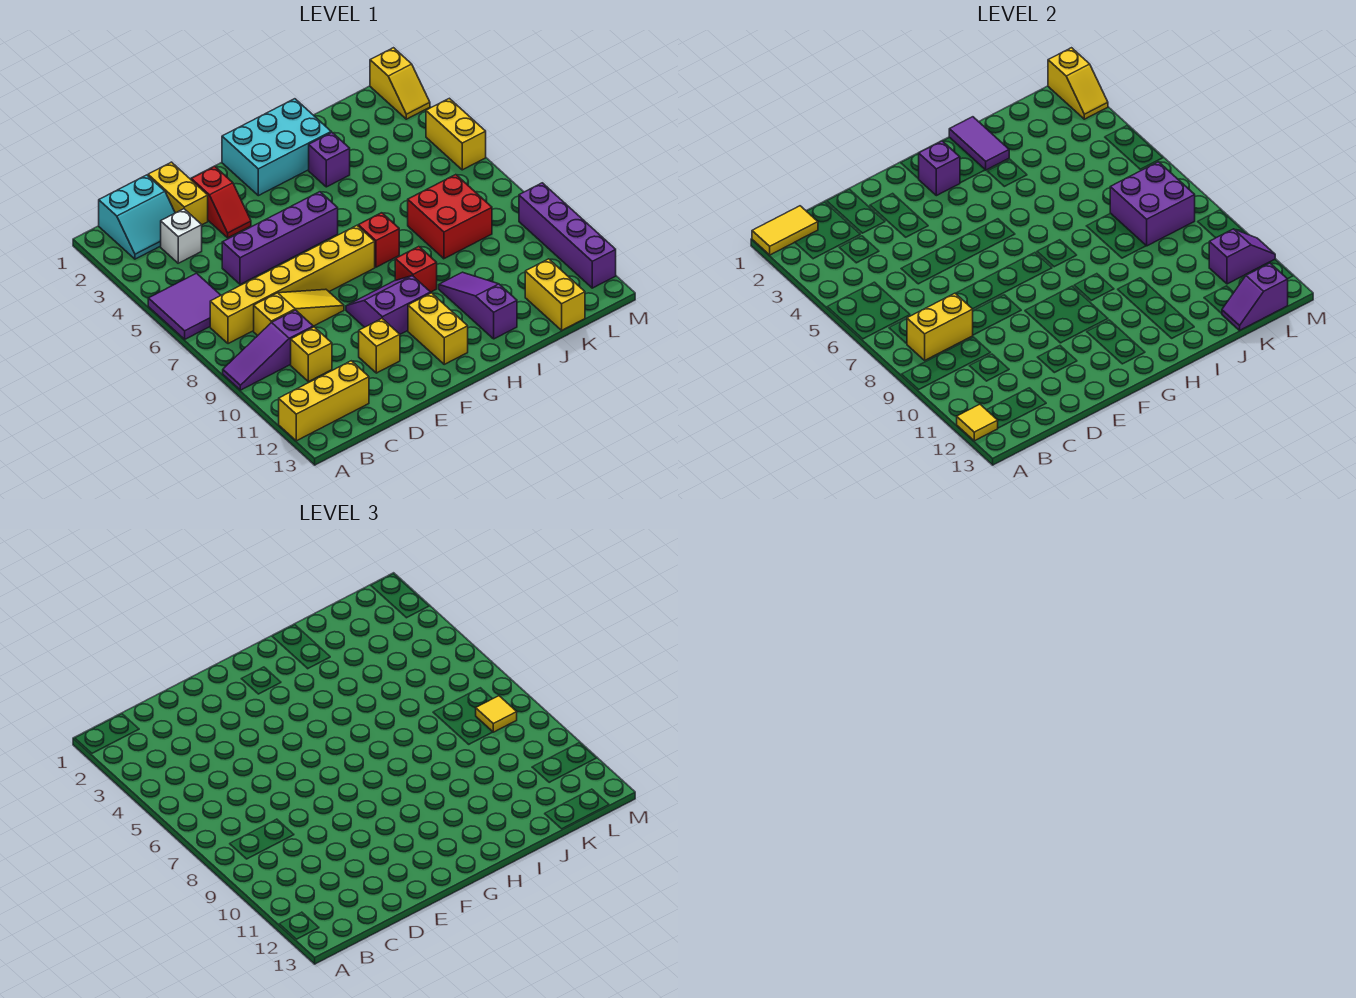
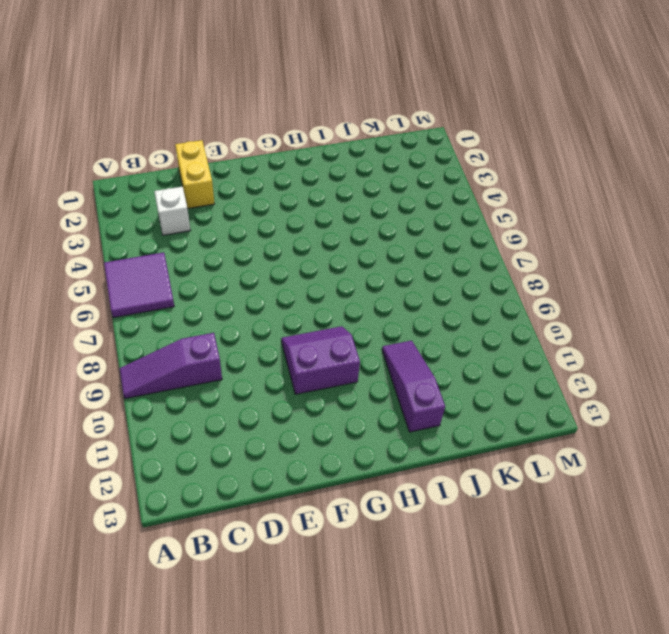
none -> yellow 1x3 brick [279,361,369,441]
none -> cyan 2x2 slope [99,175,175,259]
none -> yellow 1x6 brick [210,226,375,344]
none -> yellow 1x3 slope [254,289,344,336]

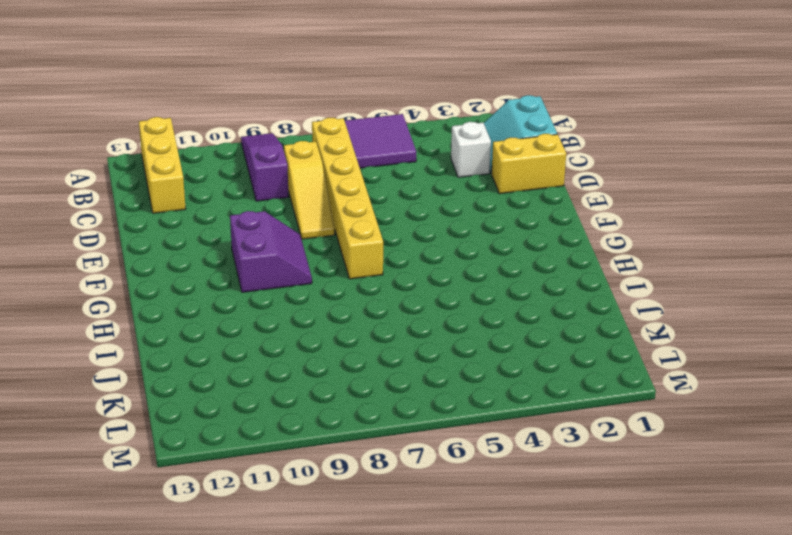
none -> yellow 1x1 brick [291,327,332,382]
none -> purple 1x4 brick [222,192,338,284]
none -> red 1x2 slope [191,166,251,238]
none -> yellow 1x1 brick [359,319,400,373]

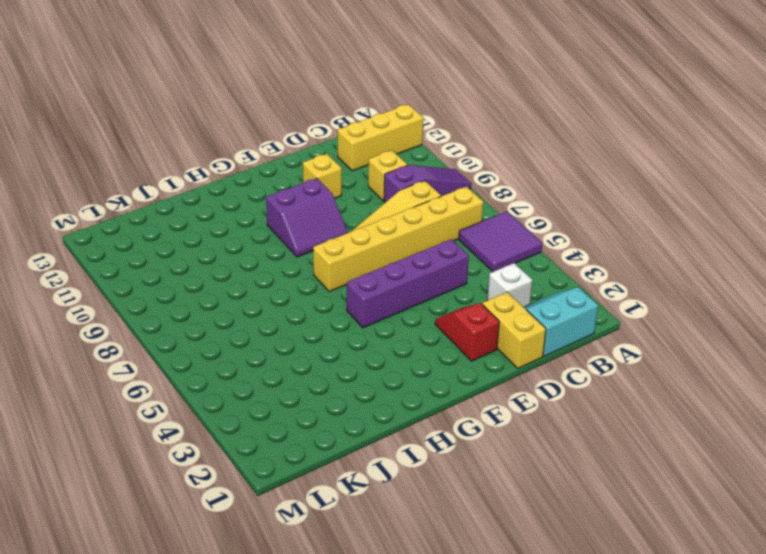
none -> cyan 2x3 brick [222,99,331,196]
none -> yellow 1x2 brick [408,293,468,364]
none -> red 1x1 brick [358,213,399,267]
none -> red 1x1 brick [395,247,437,292]

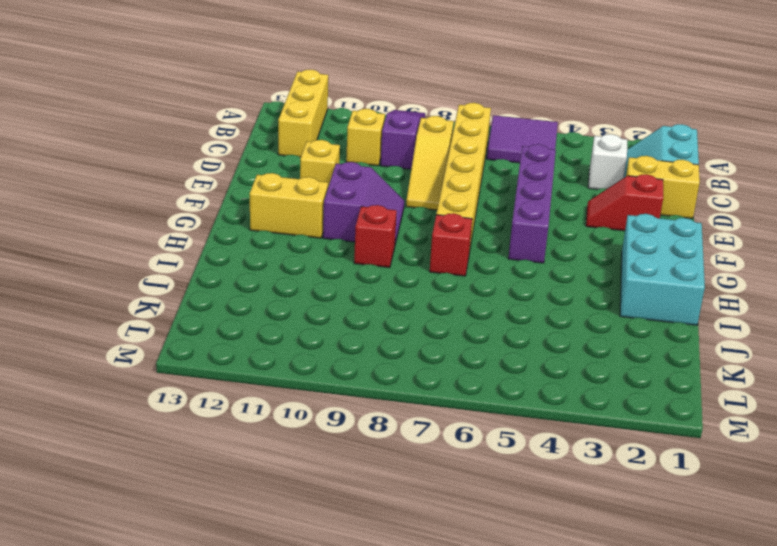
none -> purple 1x1 brick [309,132,350,187]
none -> purple 1x3 slope [439,272,517,339]
none -> red 2x2 brick [408,175,492,259]
none -> yellow 1x2 brick [525,259,585,330]

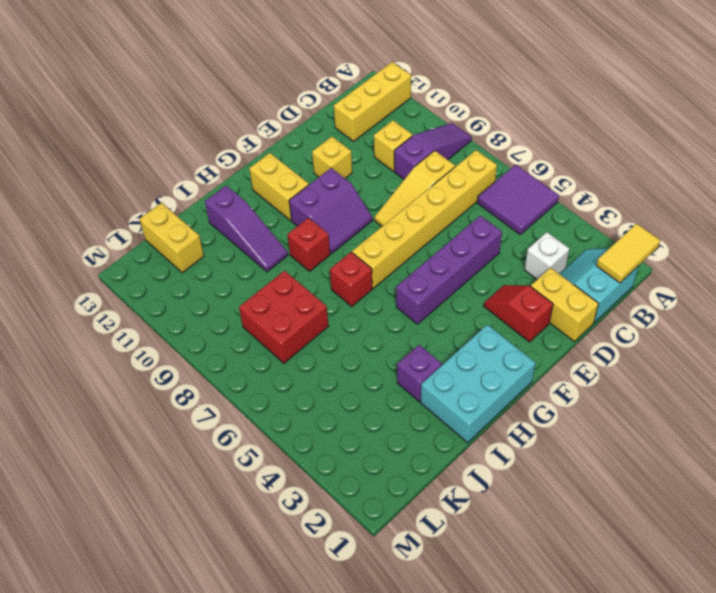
none -> yellow 1x2 slope [370,48,430,119]
none -> yellow 1x2 brick [426,98,486,170]
none -> purple 1x4 brick [519,183,616,288]
none -> yellow 1x1 tile [957,404,998,441]

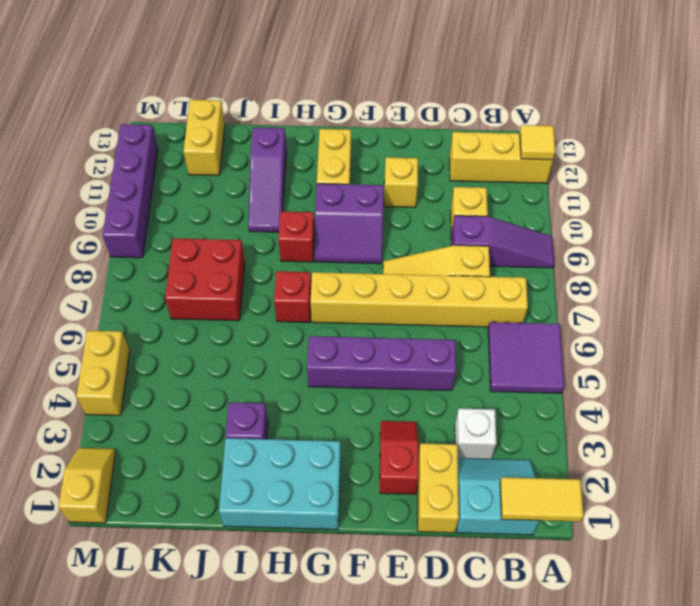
none -> yellow 1x2 brick [907,293,973,360]
none -> purple 1x1 brick [919,141,960,196]
none -> purple 1x2 tile [949,117,1009,170]
none -> purple 2x2 brick [1110,162,1195,246]

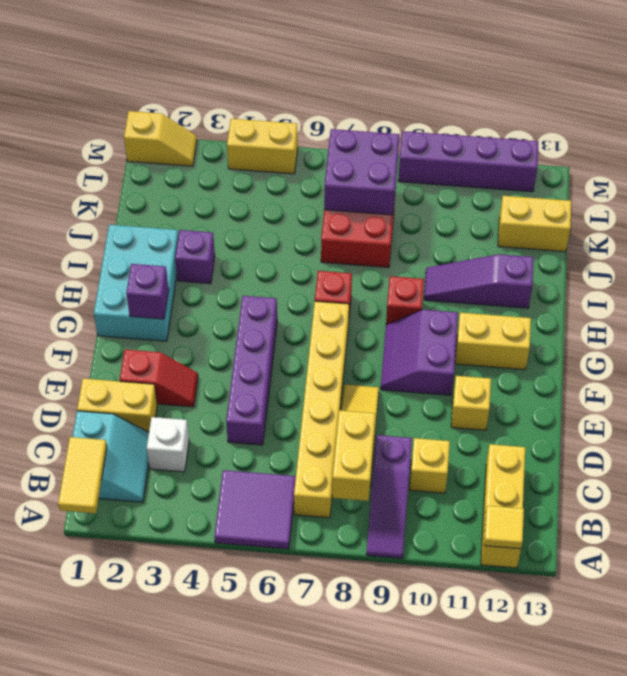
none -> purple 1x2 tile [949,117,1009,170]
none -> purple 1x2 slope [1222,263,1288,330]
none -> purple 1x2 slope [1209,229,1275,284]
none -> yellow 1x2 slope [1048,48,1108,119]

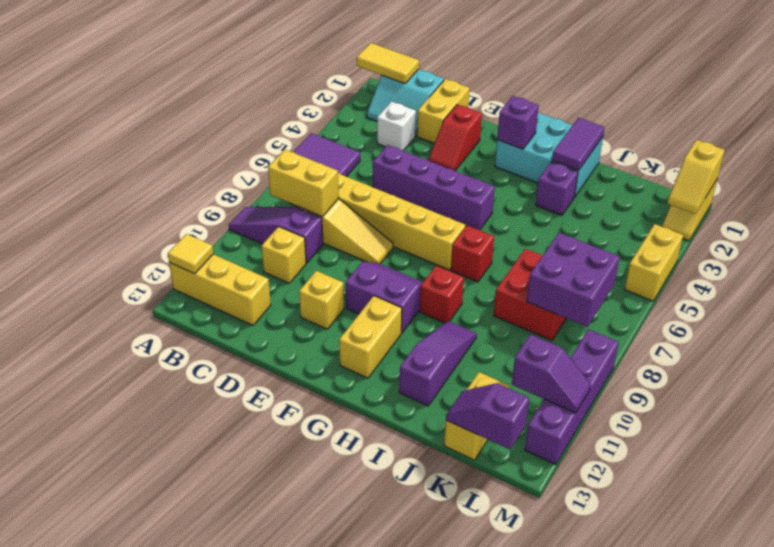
none -> yellow 1x1 tile [476,696,517,732]

